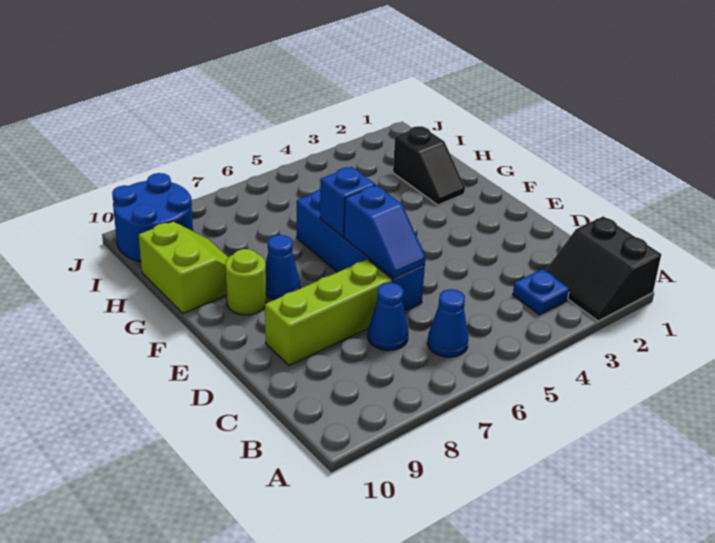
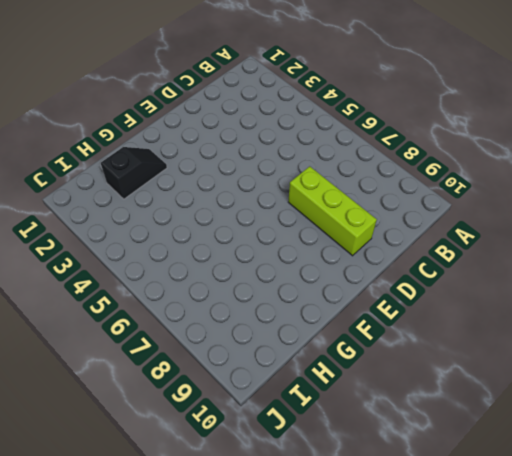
none -> black 2x2 slope [545,216,661,321]
none -> blue 1x1 plate [513,269,569,315]
none -> blue 1x1 cone [427,289,469,357]

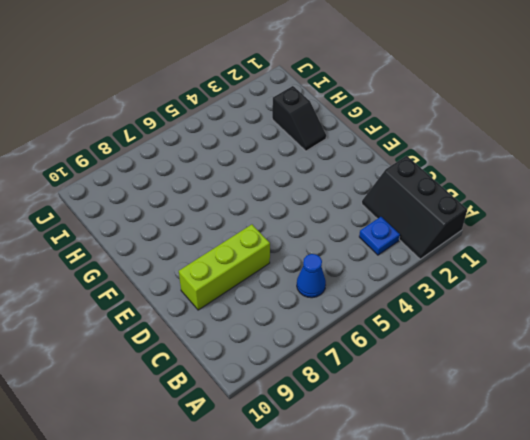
black 2x3 slope [362,156,467,259] -> black 2x2 slope [545,216,661,321]
none -> blue 1x1 cone [368,283,408,350]
none -> blue 1x4 brick [297,190,425,311]
none -> blue 1x1 cone [266,235,300,299]

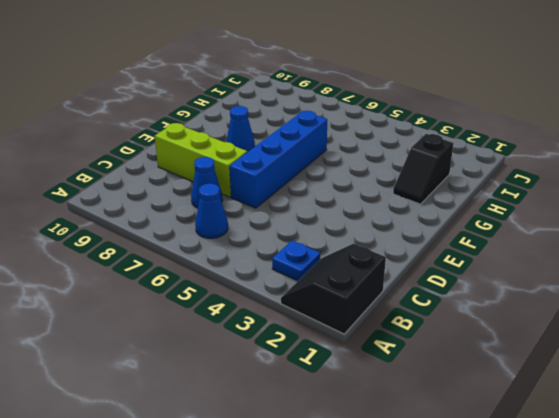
none -> lime 1x1 round brick [225,249,266,315]
none -> lime 2x2 slope [139,221,229,313]
none -> blue 2x2 round brick [112,173,193,262]

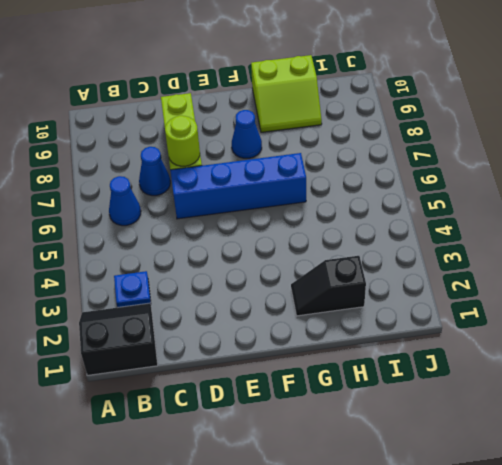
lime 1x1 round brick [165,116,200,166] -> lime 1x1 round brick moved to [225,249,266,315]
none -> blue 2x2 round brick [112,173,193,262]
none -> blue 1x2 slope [344,185,425,278]
none -> blue 1x1 brick [320,167,375,237]

